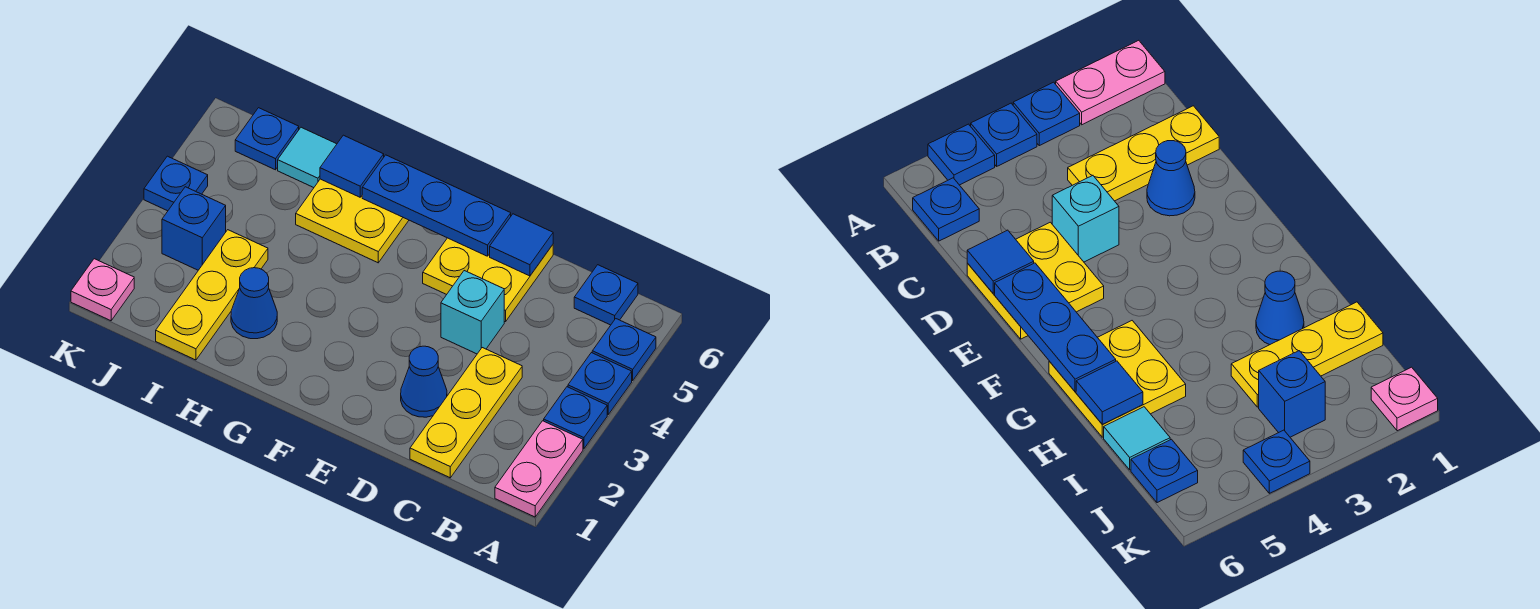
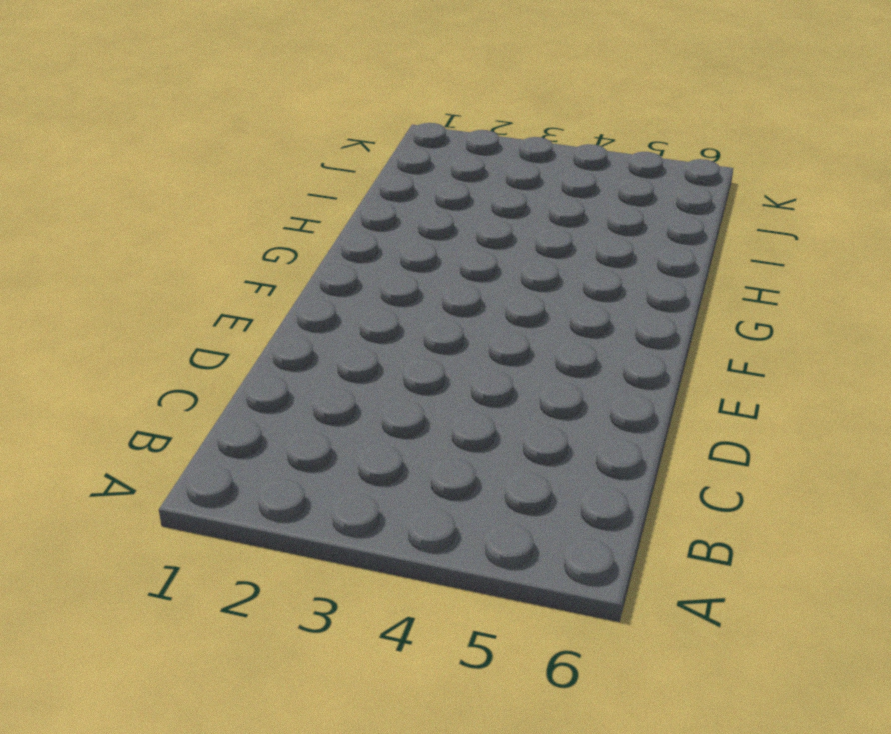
none -> pink 1x2 plate [495,421,583,517]
none -> blue 1x1 plate [544,387,607,449]
none -> blue 1x1 plate [568,353,632,414]

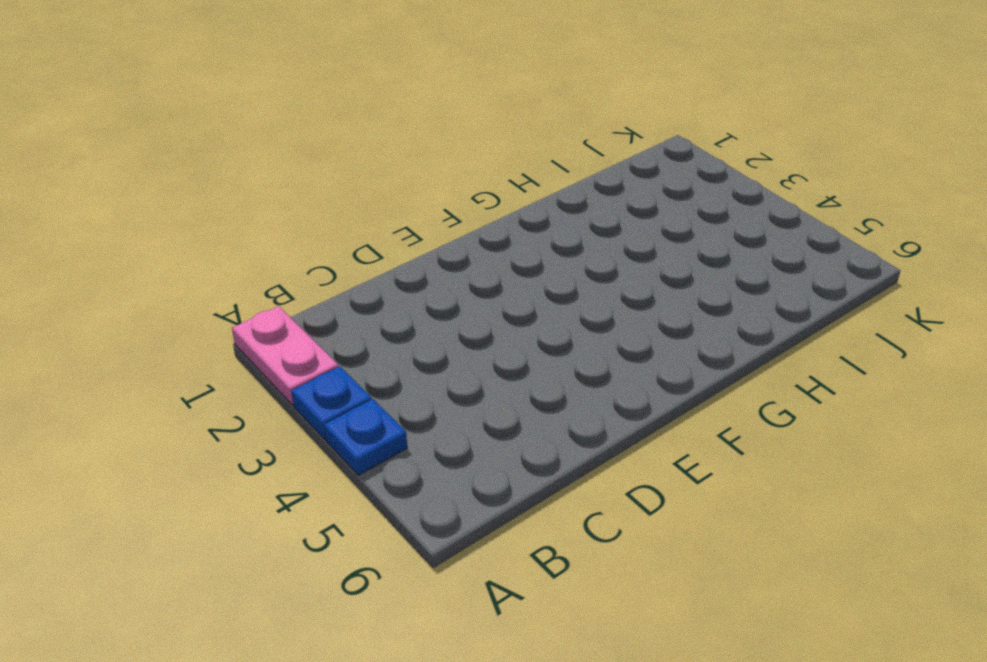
none -> blue 1x1 plate [592,319,656,380]
none -> blue 1x1 plate [574,265,638,325]
none -> yellow 1x3 plate [410,348,522,478]

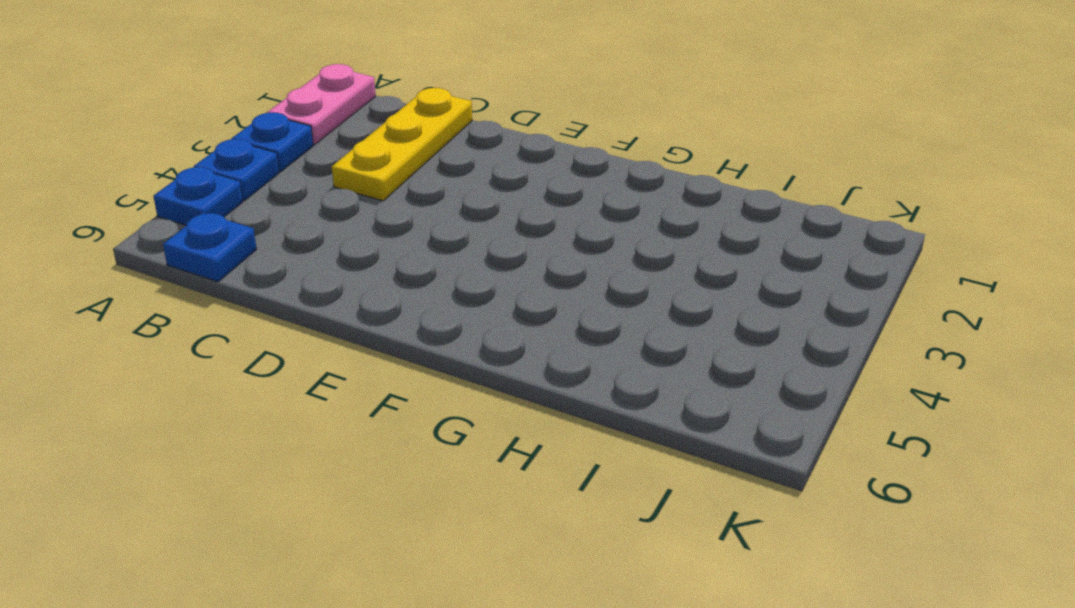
none -> blue 1x1 cone [401,346,447,417]
none -> cyan 1x1 brick [441,271,504,354]
none -> yellow 2x2 plate [423,238,553,322]

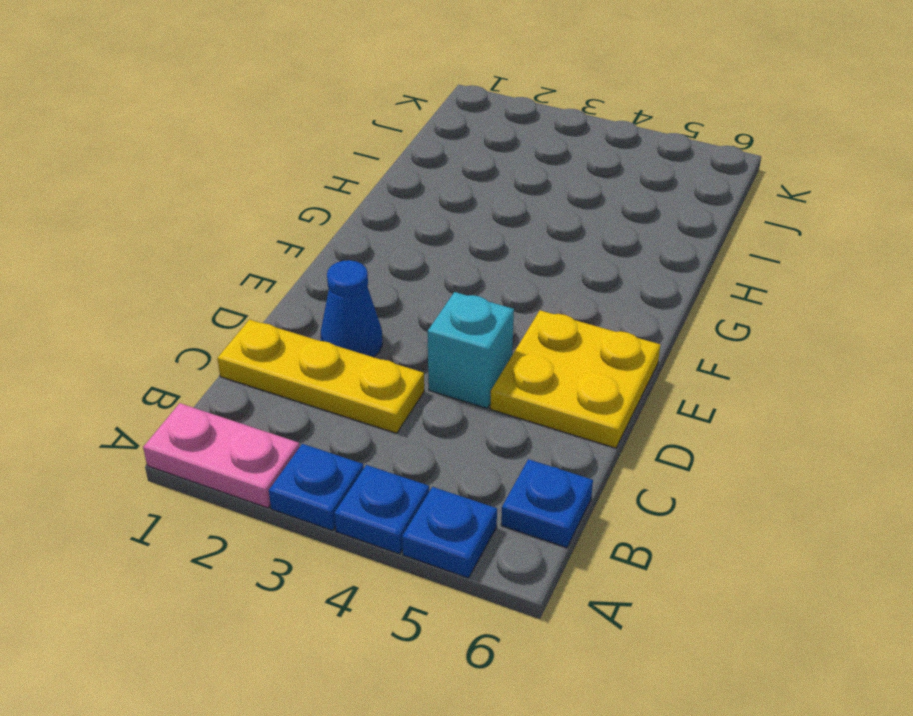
none -> yellow 2x2 plate [296,179,409,263]
none -> blue 1x1 cone [231,268,277,339]
none -> yellow 1x3 plate [156,230,268,360]

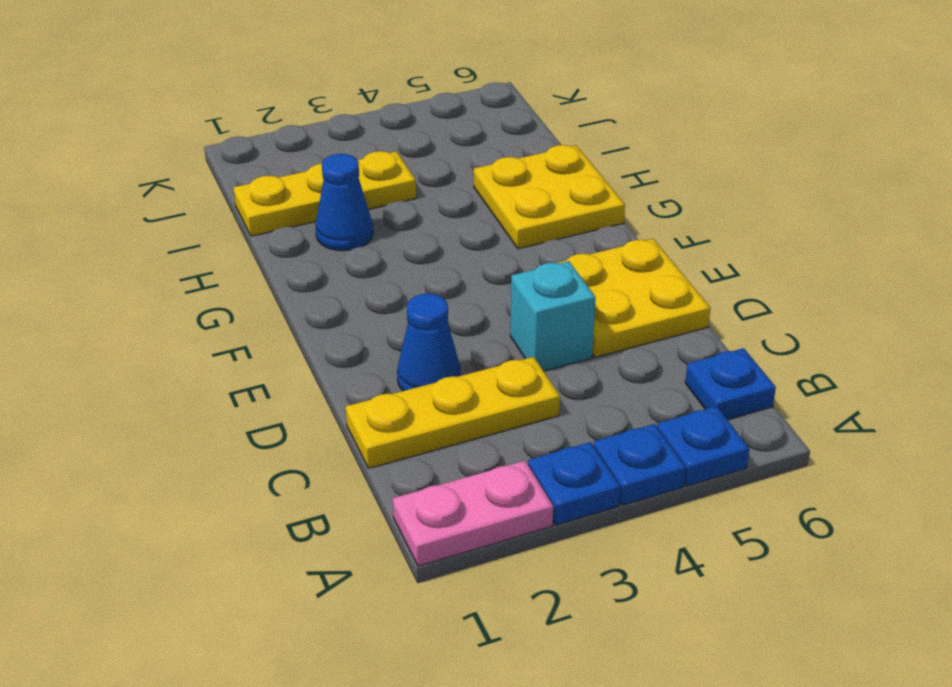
none -> cyan 1x1 tile [278,127,337,188]
none -> blue 1x1 brick [162,187,226,270]
none -> blue 1x1 plate [235,108,299,170]

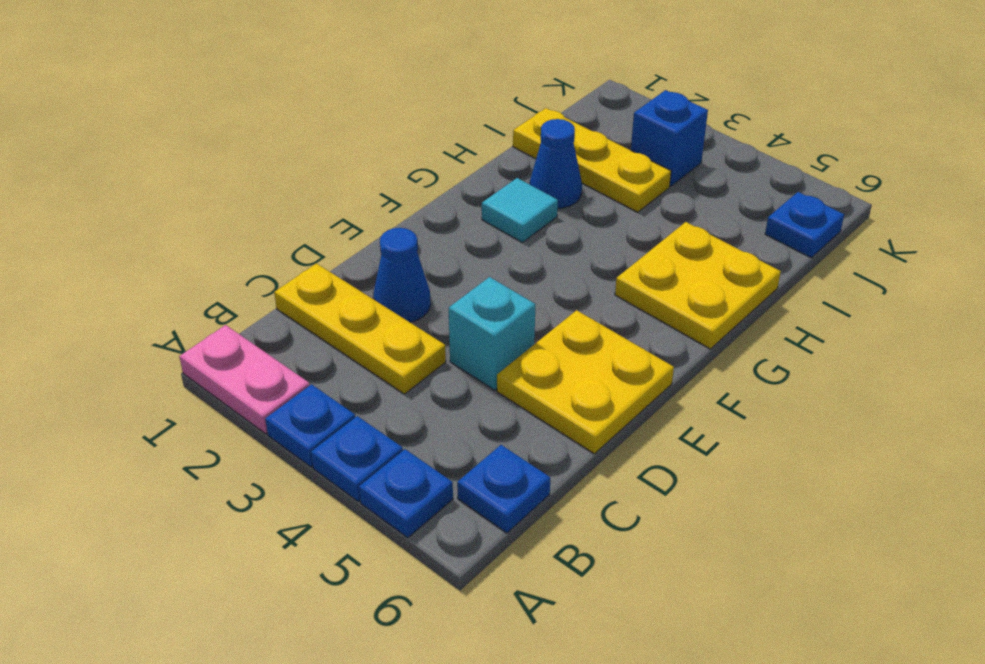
cyan 1x1 tile [482,178,558,242] -> cyan 1x1 tile moved to [278,127,337,188]
none -> pink 1x1 plate [71,259,134,321]
none -> blue 1x1 plate [144,156,208,211]
none -> blue 1x1 tile [490,214,553,276]

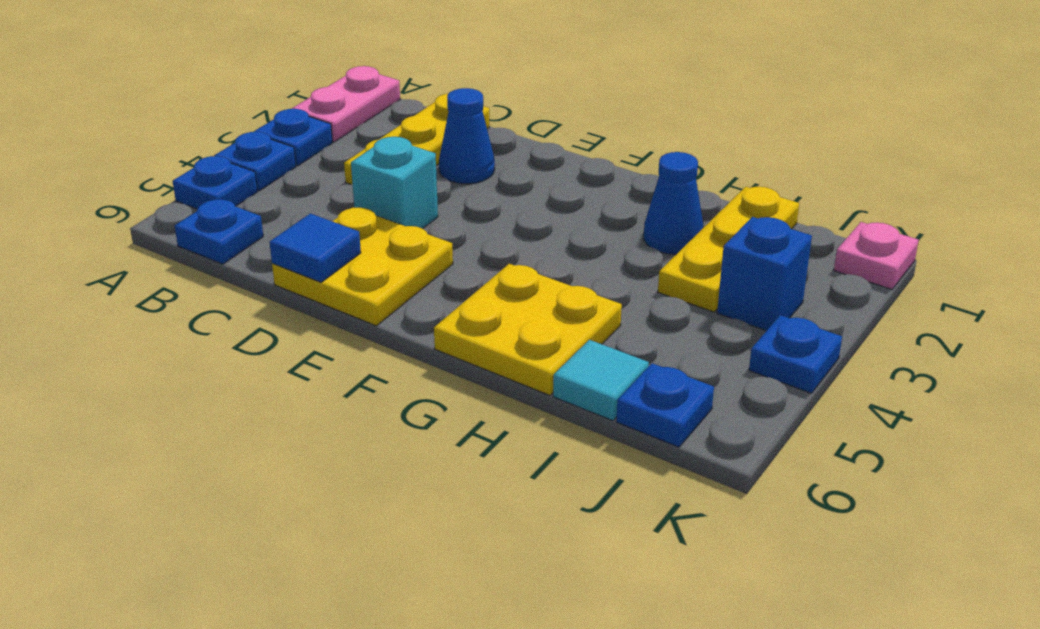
none -> blue 1x3 plate [362,155,511,256]
none -> blue 1x1 tile [320,135,384,197]

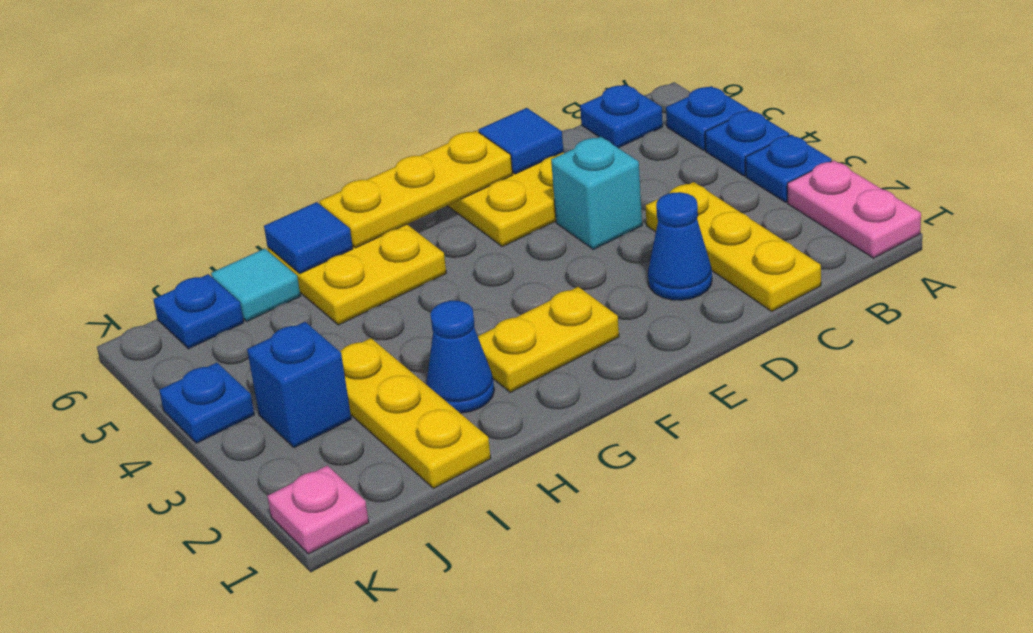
yellow 1x3 plate [319,131,513,248] -> blue 1x3 plate [362,155,511,256]
yellow 1x2 plate [478,287,619,392] -> none

